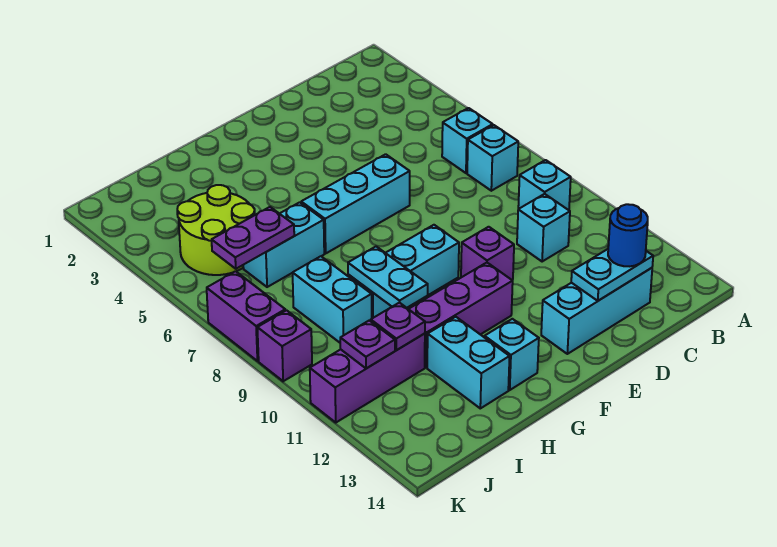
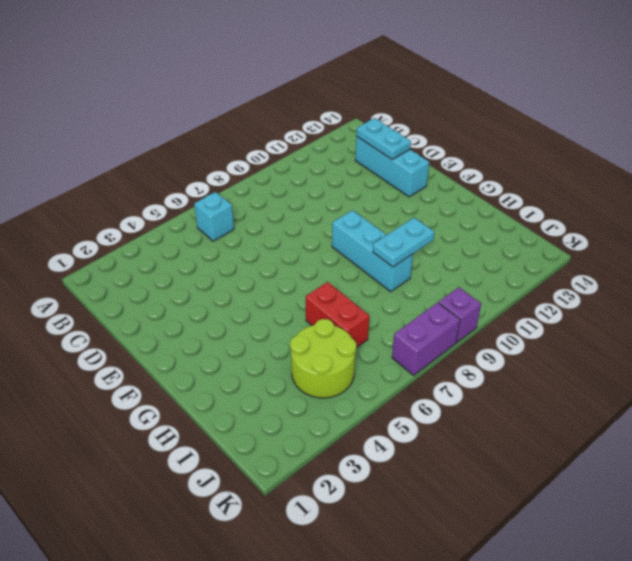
red 1x2 brick [306,282,369,348] -> cyan 1x2 brick [243,202,324,287]
none -> cyan 1x1 brick [467,125,518,191]
none -> cyan 1x1 brick [518,160,571,210]
none -> cyan 1x1 brick [517,194,570,262]

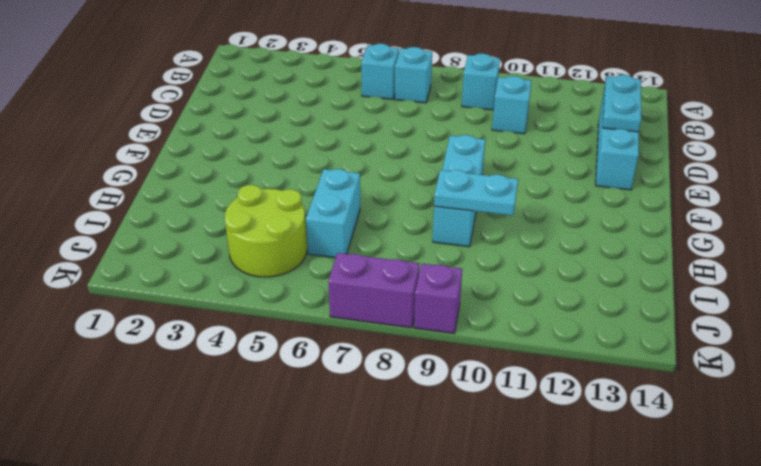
none -> cyan 1x3 brick [301,154,410,253]
none -> purple 1x1 brick [461,227,514,280]
none -> purple 1x3 brick [409,263,513,367]

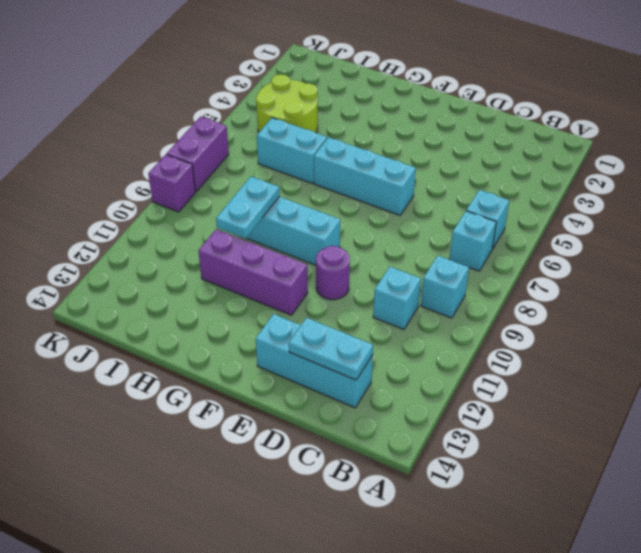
purple 1x1 round brick [316,246,350,300] -> purple 1x1 brick [461,227,514,280]
none -> cyan 1x1 brick [485,319,539,390]
none -> cyan 1x2 brick [427,317,510,408]
none -> cyan 1x2 brick [293,256,372,343]

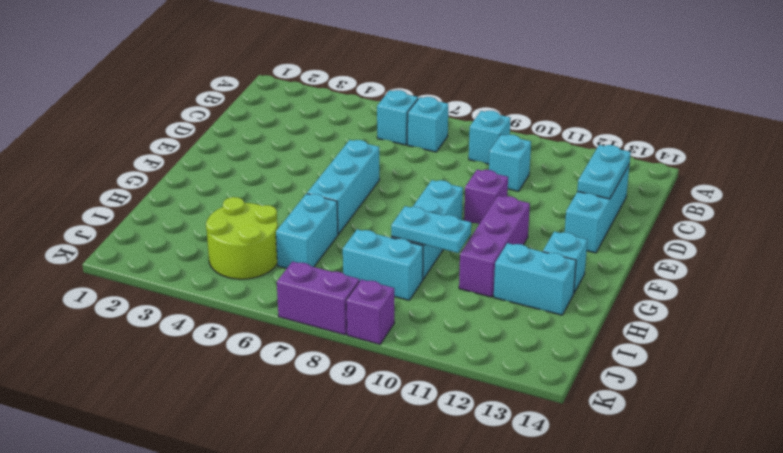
none -> purple 1x3 brick [310,334,425,422]
none -> purple 1x2 plate [212,207,294,269]
none -> purple 1x1 plate [371,303,425,350]

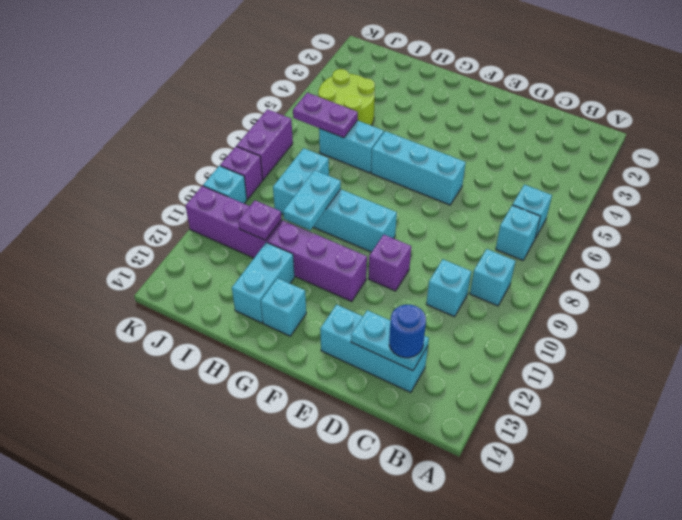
cyan 1x1 brick [203,166,247,203] -> none
none -> purple 1x1 plate [340,320,395,368]

